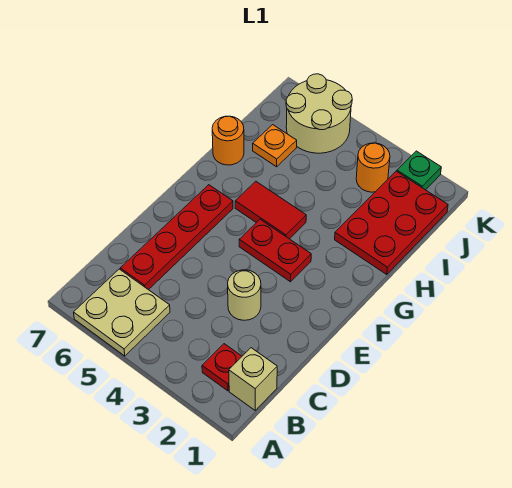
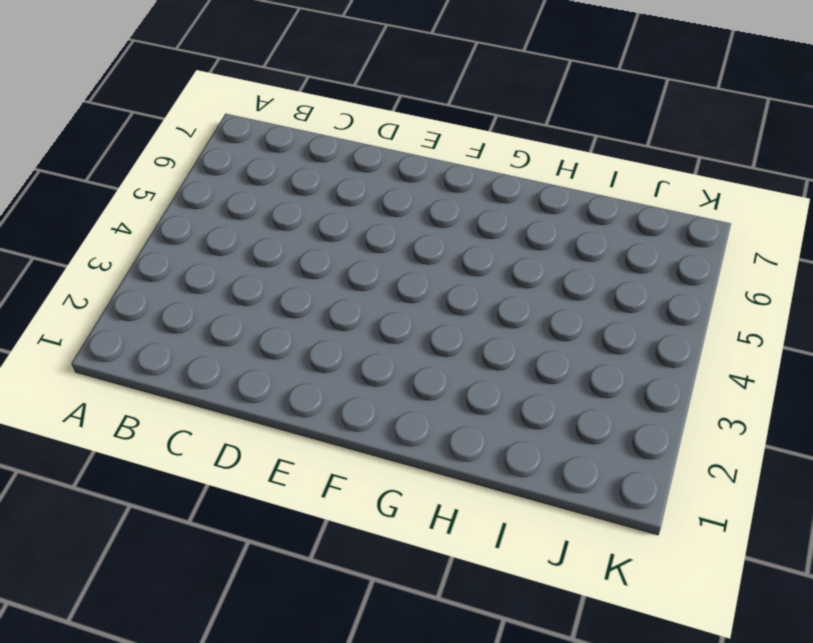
none -> tan 2x2 plate [74,269,170,356]
none -> tan 1x1 brick [229,348,277,410]
none -> red 1x1 plate [202,344,242,391]

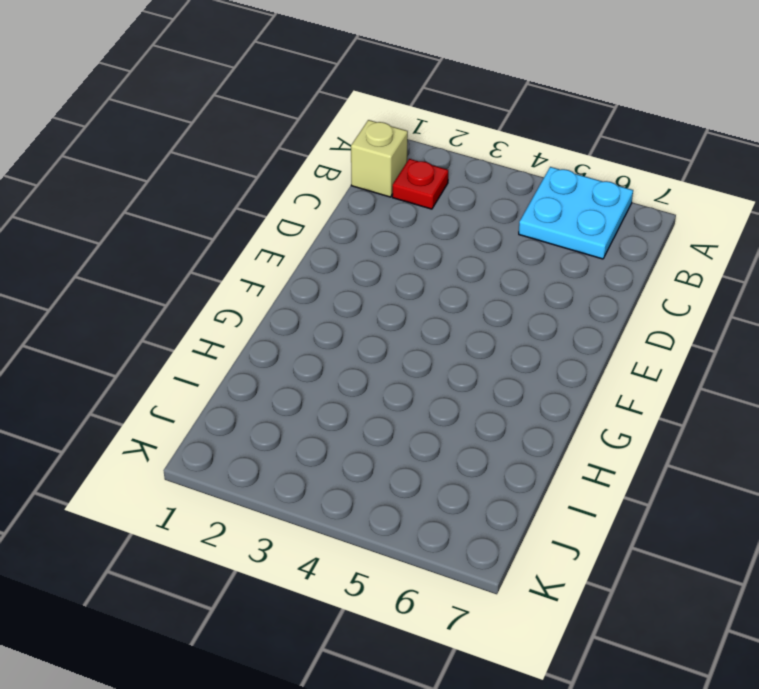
cyan 2x2 plate [519,167,633,259] -> tan 2x2 plate [74,269,170,356]
none -> red 1x4 plate [120,185,233,290]
none -> tan 1x1 round brick [228,270,261,320]
none -> red 1x2 plate [239,219,311,282]

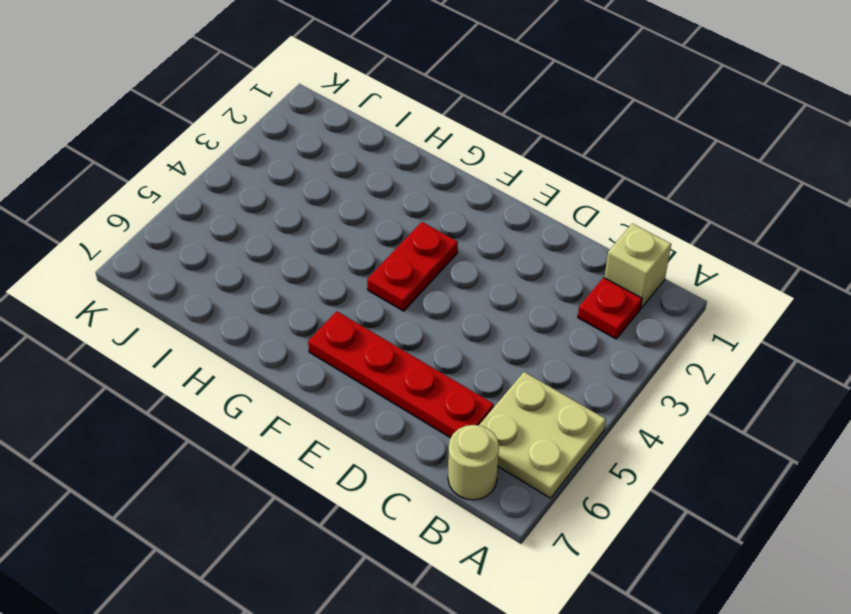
tan 1x1 round brick [448,425,499,500] -> tan 1x1 round brick moved to [228,270,261,320]
none -> red 1x2 tile [235,181,306,239]
none -> red 2x3 plate [335,171,448,275]
none -> orange 1x1 round brick [212,116,244,165]

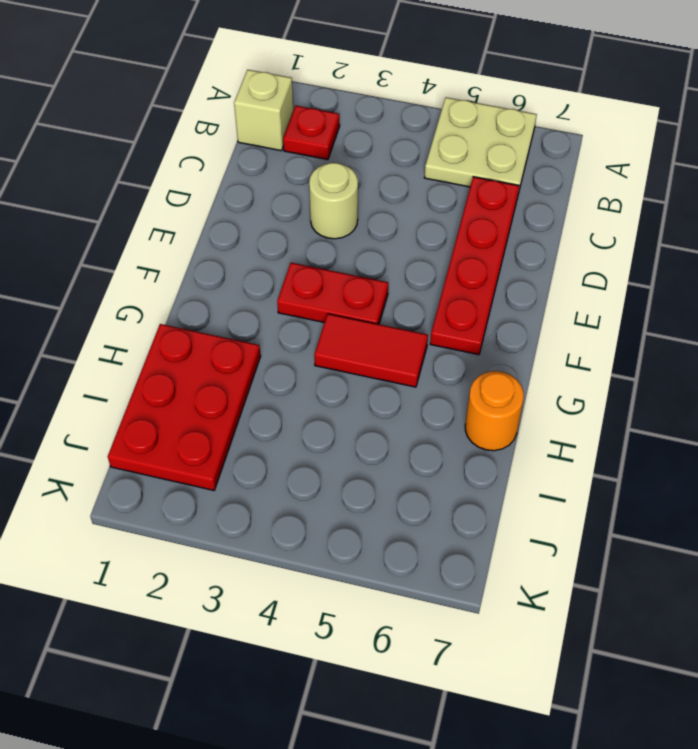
none -> orange 1x1 plate [253,125,297,167]
none -> orange 1x1 round brick [356,143,390,192]
none -> tan 2x2 round brick [286,74,352,153]

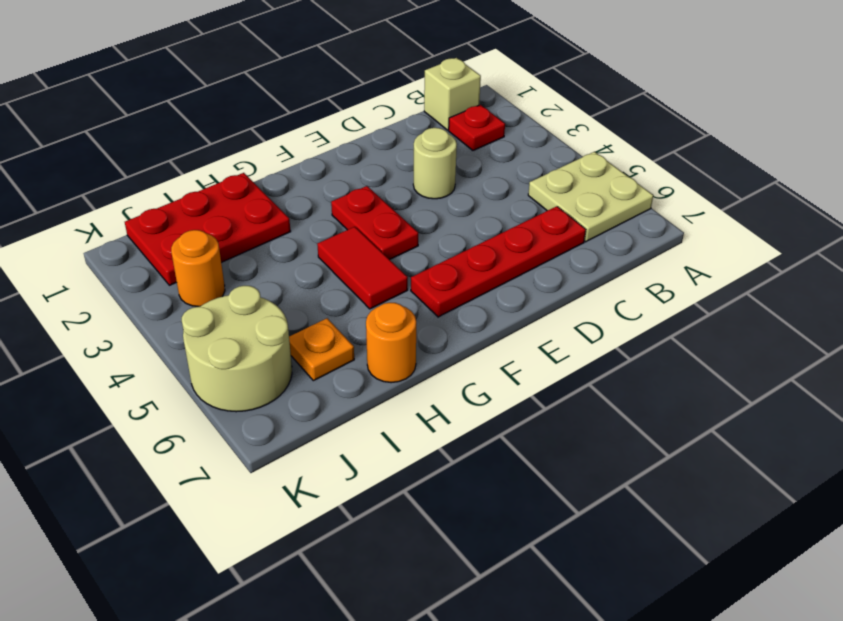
none -> green 1x1 plate [397,151,441,190]

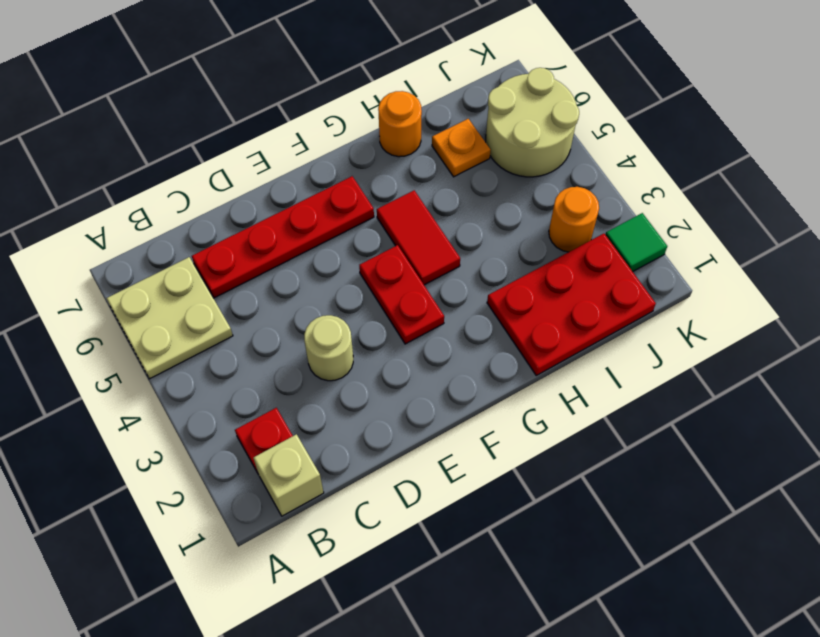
green 1x1 tile [605,213,667,272] -> green 1x1 plate [397,151,441,190]

